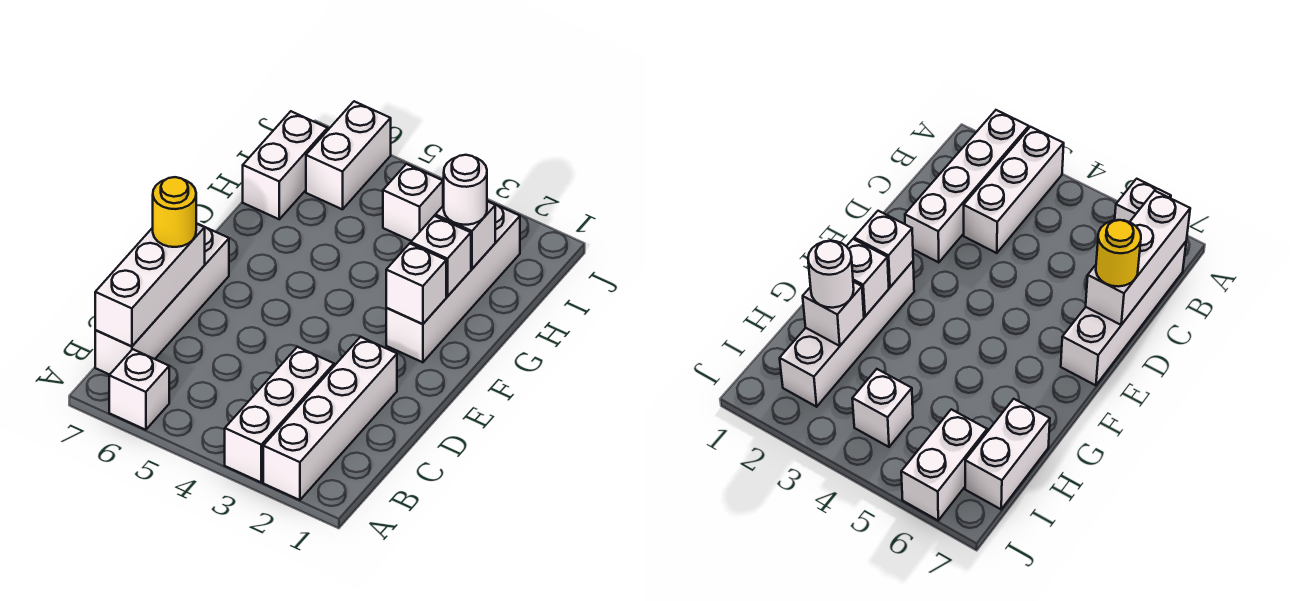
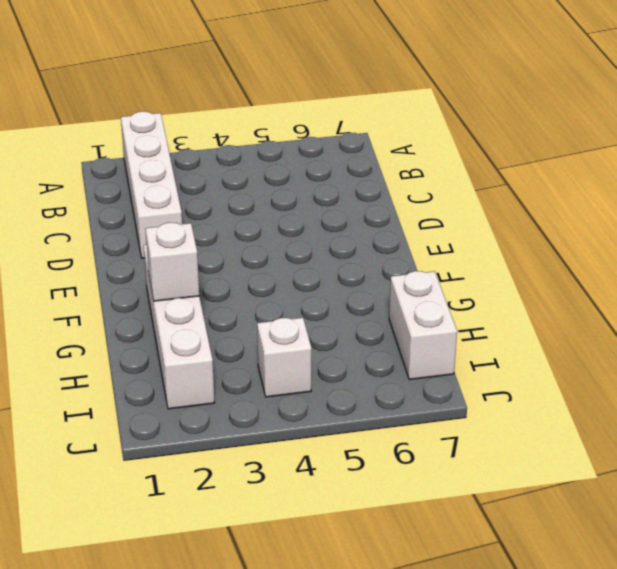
none -> white 1x3 brick [225,347,334,482]
none -> white 1x1 brick [109,349,169,430]
none -> white 1x4 brick [95,224,229,375]

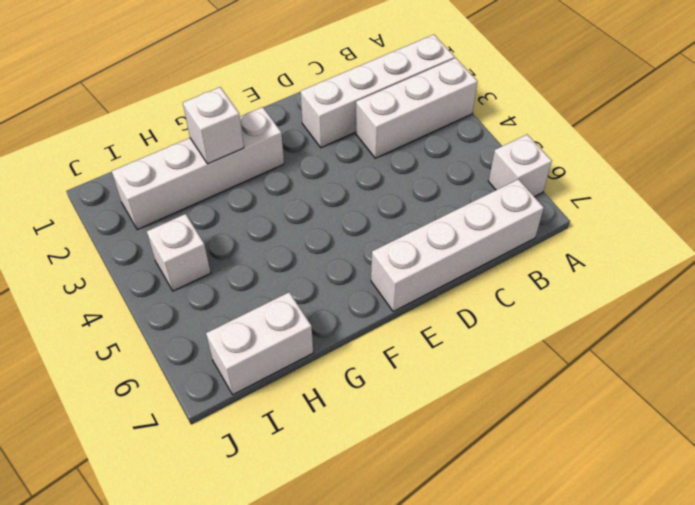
none -> white 1x2 brick [306,101,391,209]
none -> white 1x3 brick [95,224,205,346]
none -> white 1x1 brick [386,244,446,324]

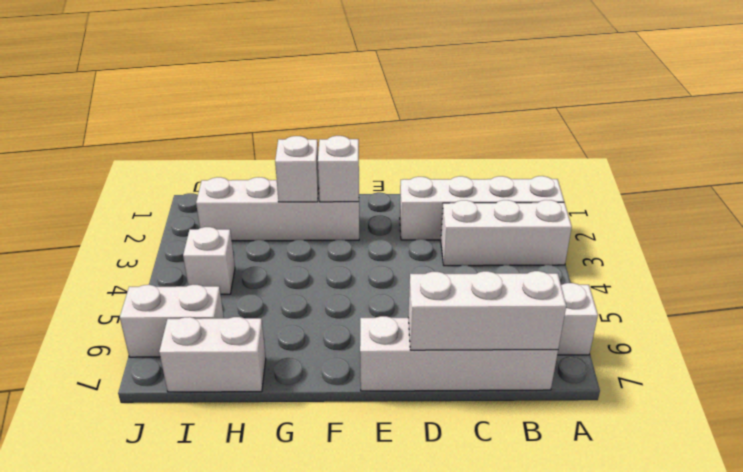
none -> white 1x1 brick [435,201,495,269]
none -> yellow 1x1 round brick [153,177,197,247]
none -> white 1x1 round brick [444,155,487,225]

